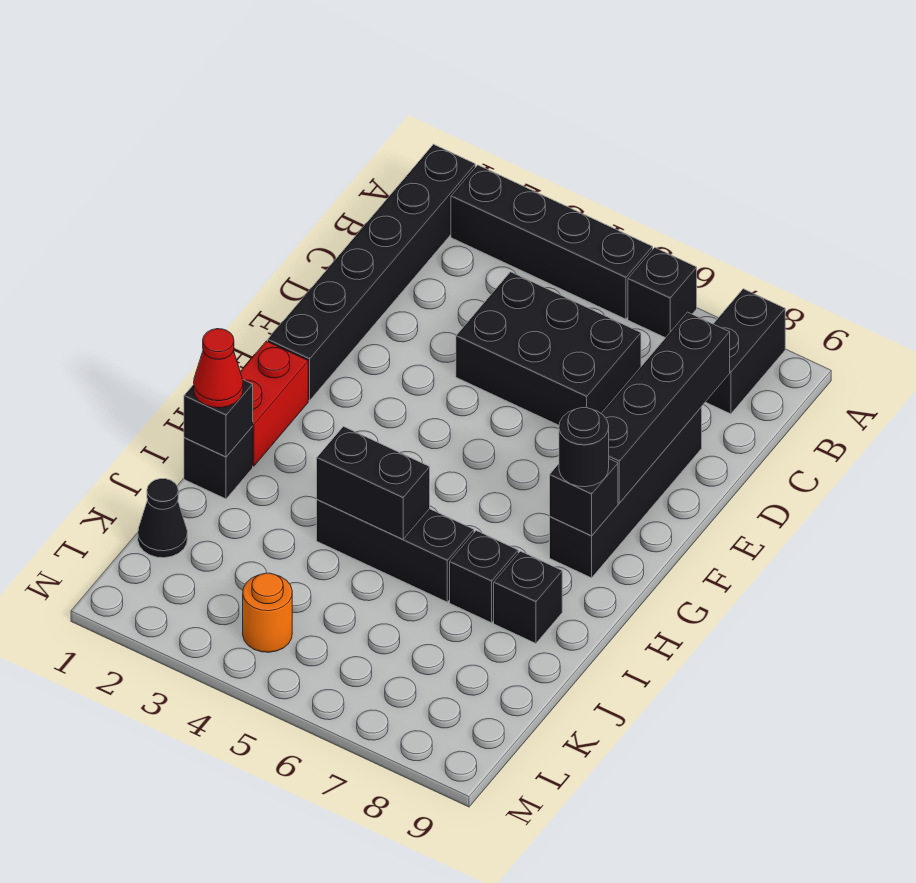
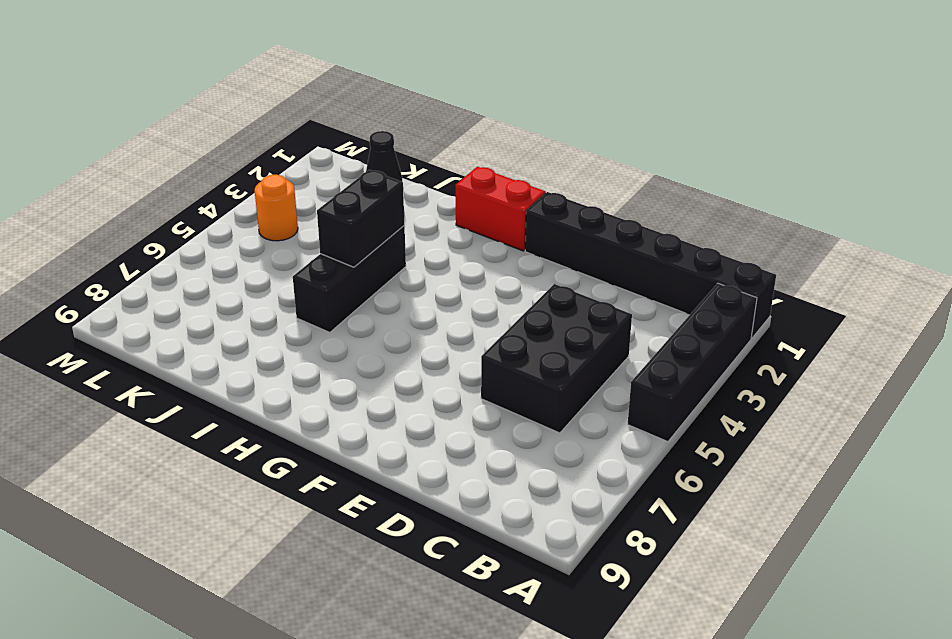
none -> black 1x1 brick [628,248,697,338]
none -> black 1x2 brick [706,289,785,414]
none -> black 1x4 brick [550,407,702,578]

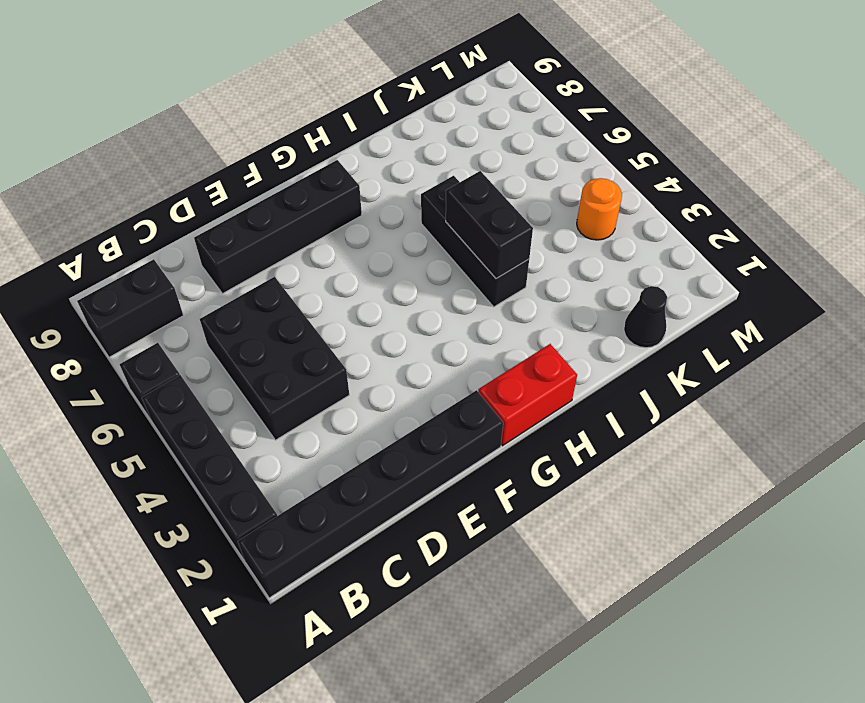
none -> black 1x1 brick [184,426,253,499]
none -> black 1x1 brick [450,531,518,623]
none -> black 1x1 brick [494,551,562,643]

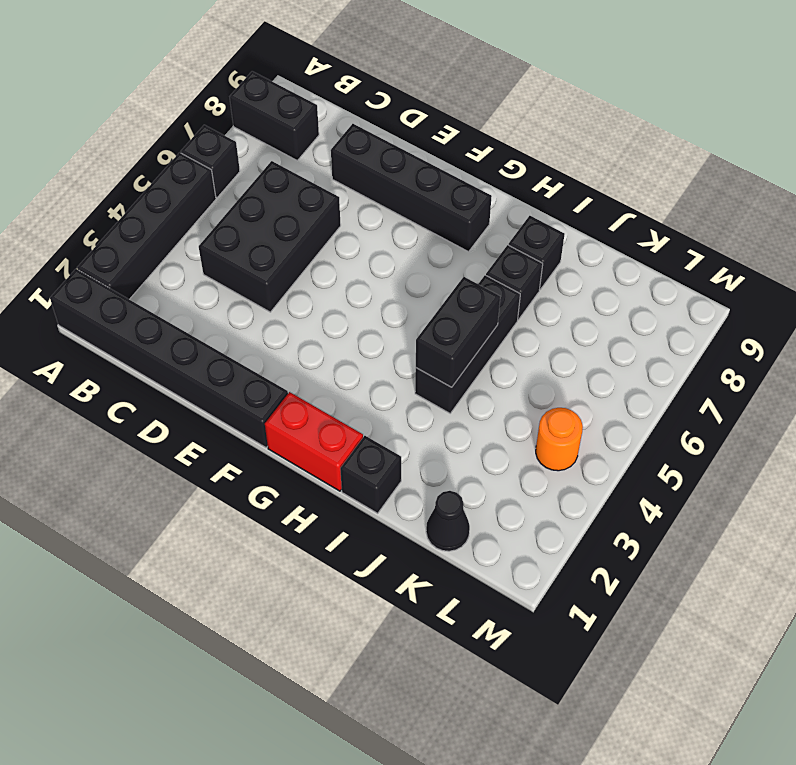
none -> black 1x4 brick [601,312,730,503]
none -> black 1x1 brick [550,459,618,536]
none -> black 1x1 brick [184,380,253,457]

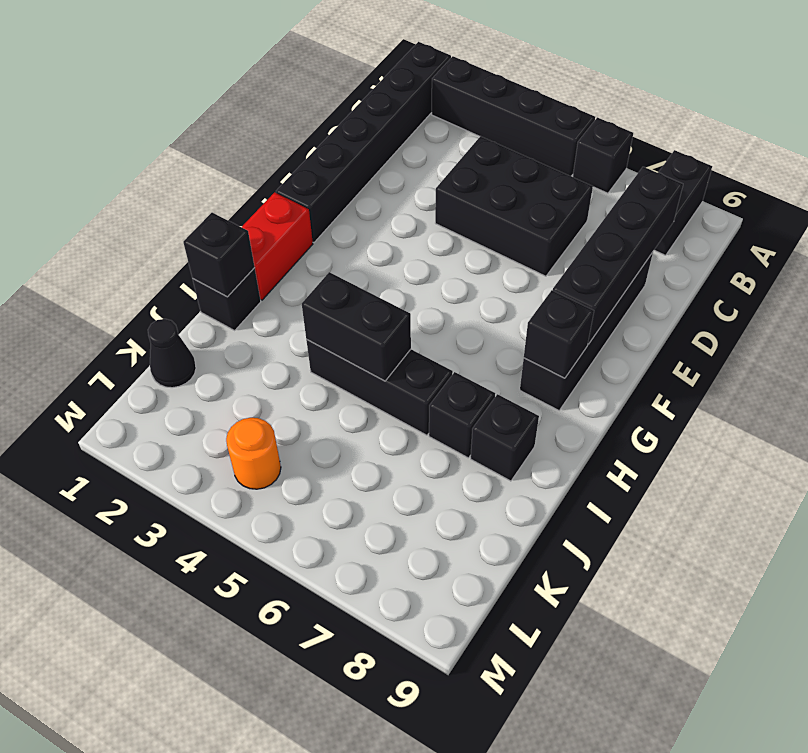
none -> black 1x1 round brick [559,408,609,487]
none -> red 1x1 cone [194,329,243,408]

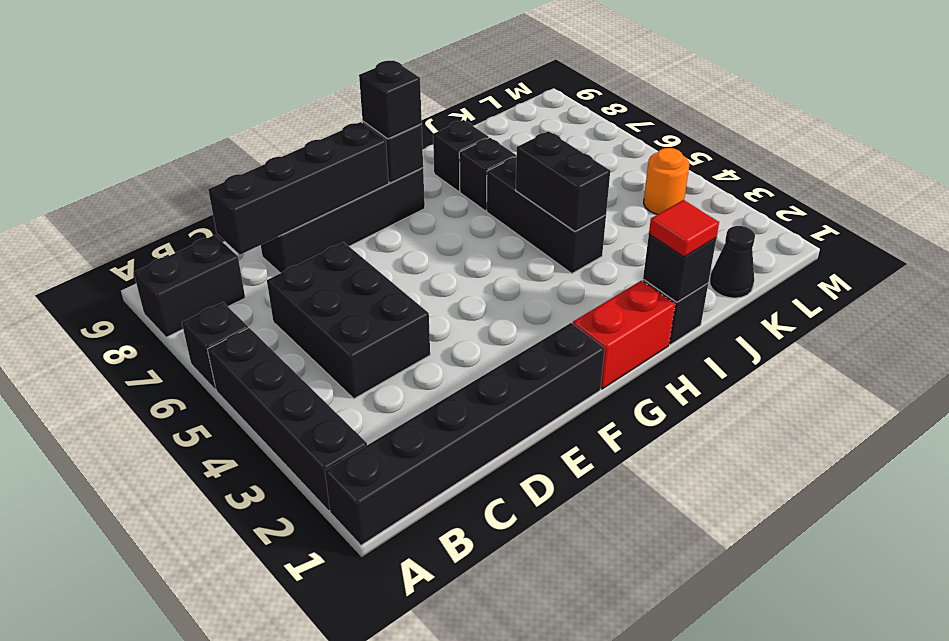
black 1x1 brick [359,60,422,139] -> black 1x1 round brick [559,408,609,487]
red 1x1 tile [649,200,719,257] -> red 1x1 cone [194,329,243,408]

